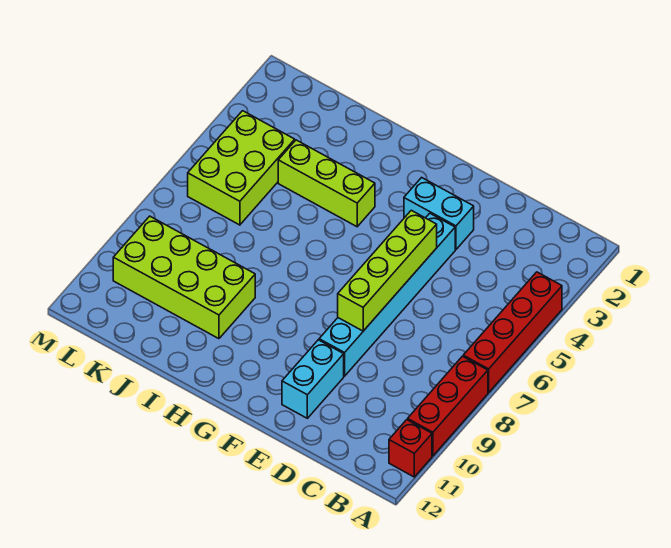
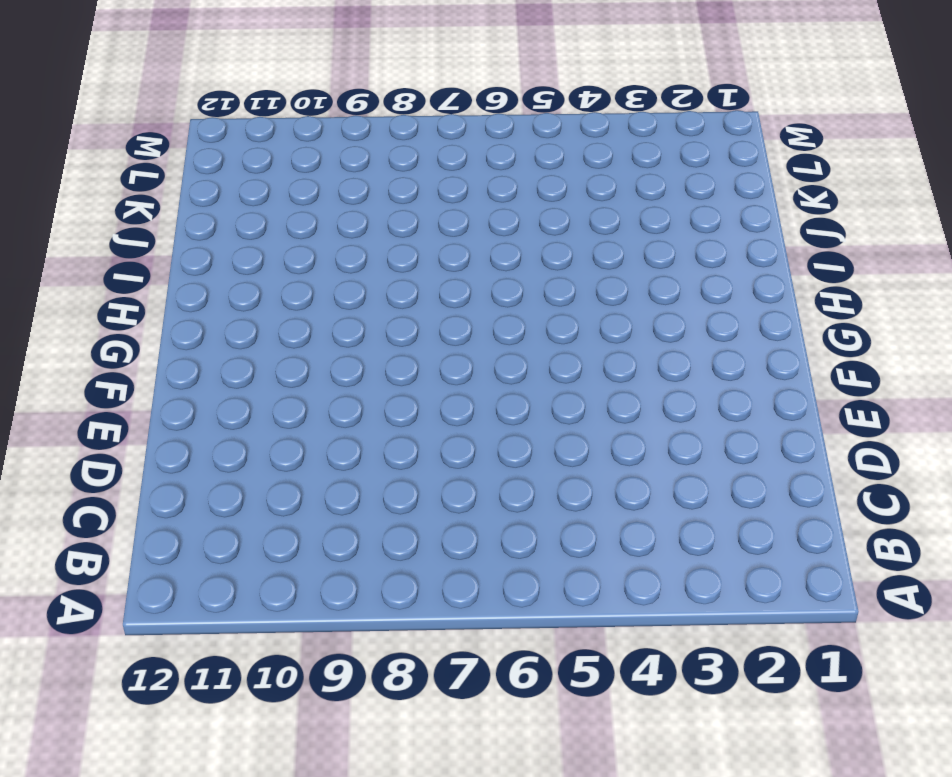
none -> red 1x4 brick [463,272,562,393]
none -> red 1x3 brick [408,356,488,456]

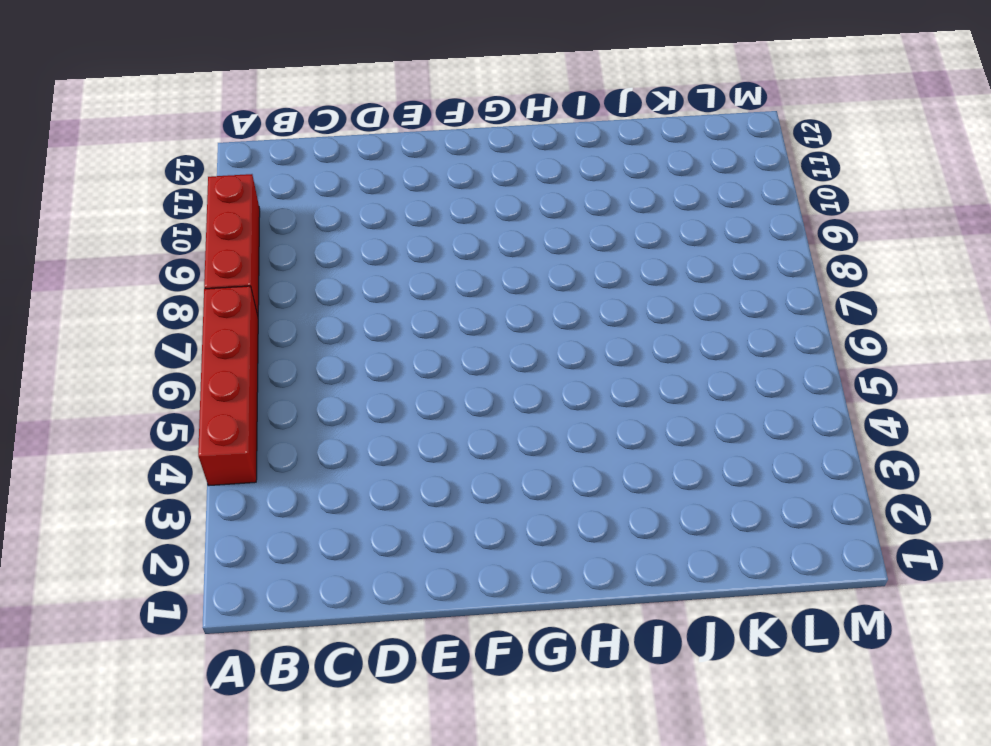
none -> red 1x1 brick [389,420,432,477]
none -> cyan 1x2 brick [404,178,474,250]

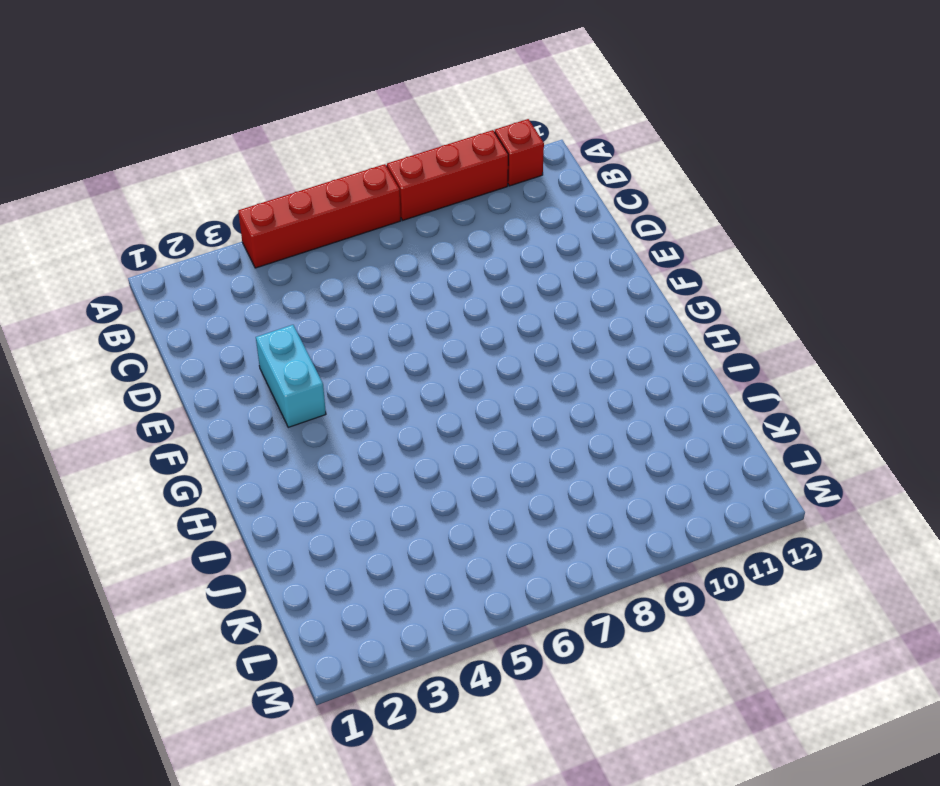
none -> cyan 1x6 brick [319,213,455,376]
none -> cyan 1x2 brick [282,340,344,418]

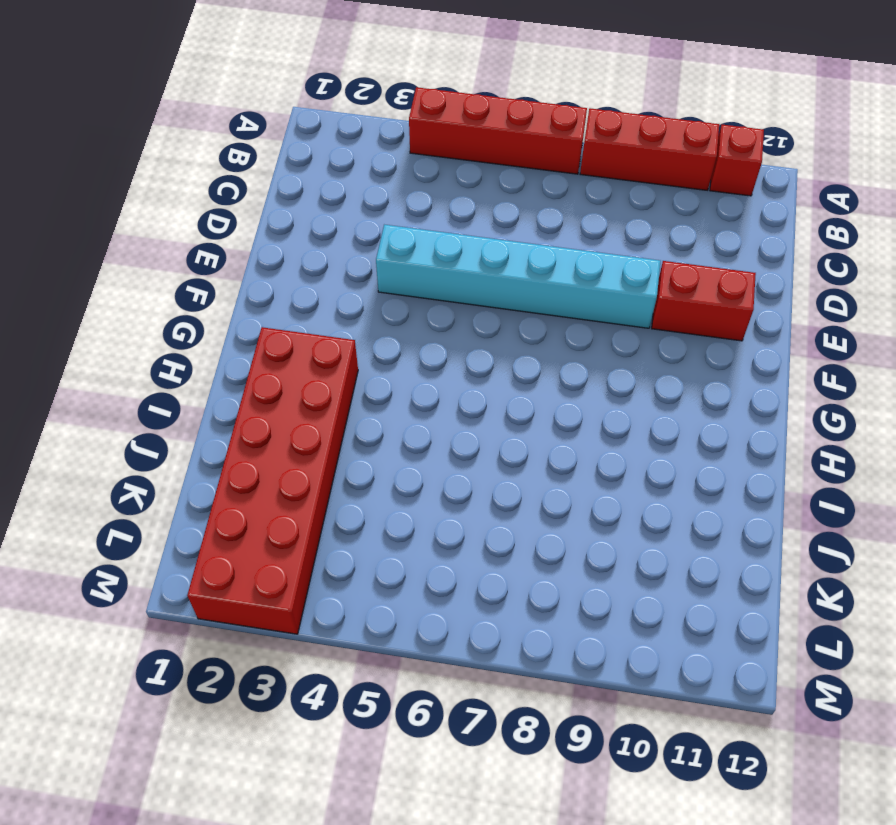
red 1x2 brick [652,261,756,341] -> cyan 1x2 brick [282,340,344,418]
red 2x6 brick [187,327,358,634] -> none
none -> cyan 1x2 brick [404,178,474,250]
none -> lime 1x3 brick [278,140,375,227]

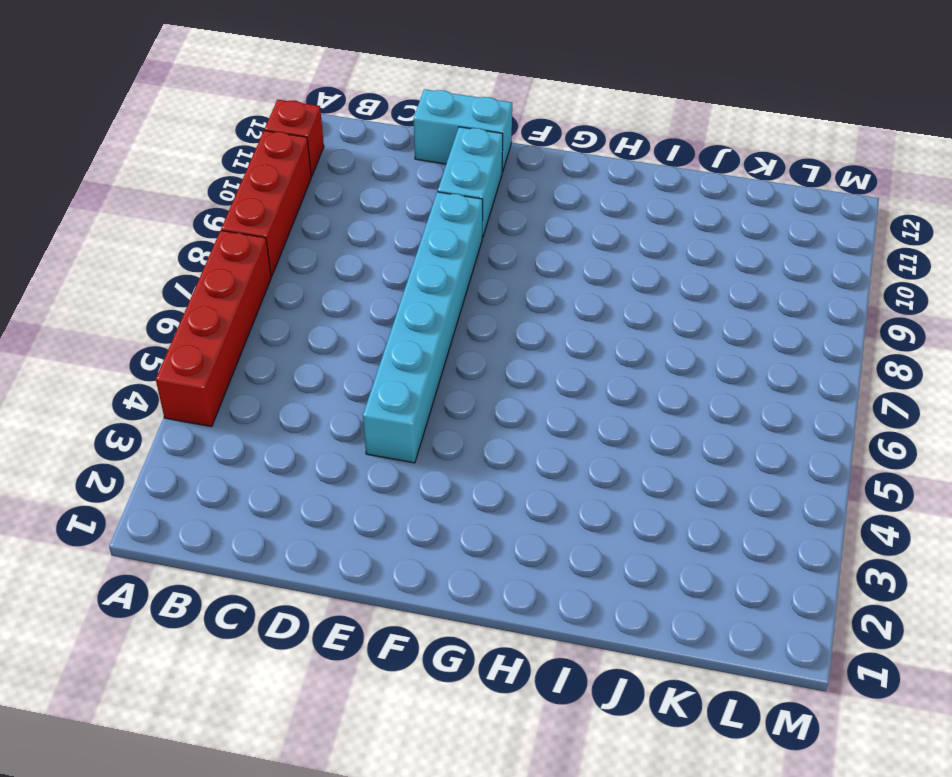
cyan 1x2 brick [414,89,512,172] -> cyan 1x2 brick moved to [404,178,474,250]
none -> lime 1x3 brick [278,140,375,227]
none -> lime 2x4 brick [113,216,255,339]

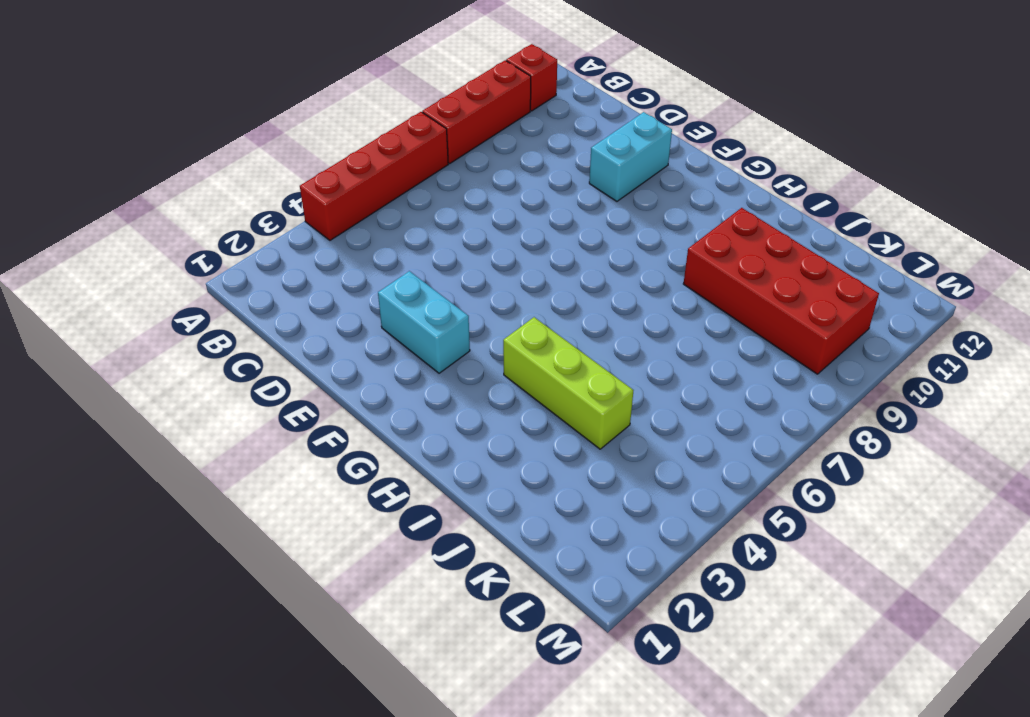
red 2x4 brick [683,208,879,374] -> lime 2x4 brick [113,216,255,339]
none -> cyan 1x6 brick [319,213,455,376]
none -> lime 2x3 brick [188,111,295,225]

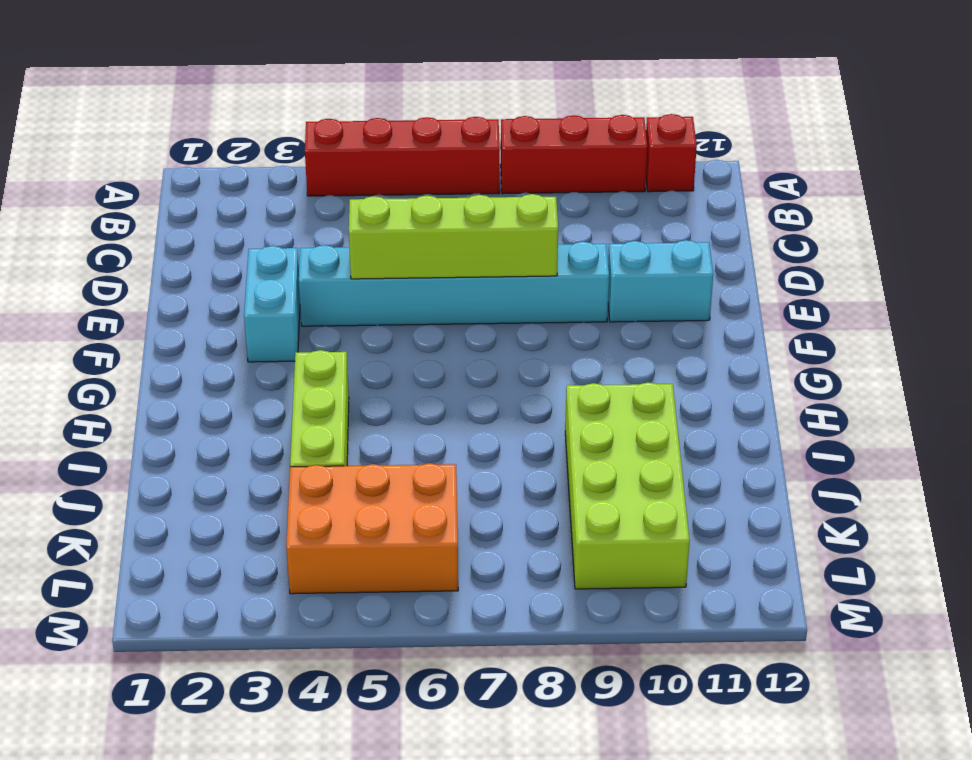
orange 2x3 brick [286,463,458,594] -> lime 2x3 brick [188,111,295,225]

